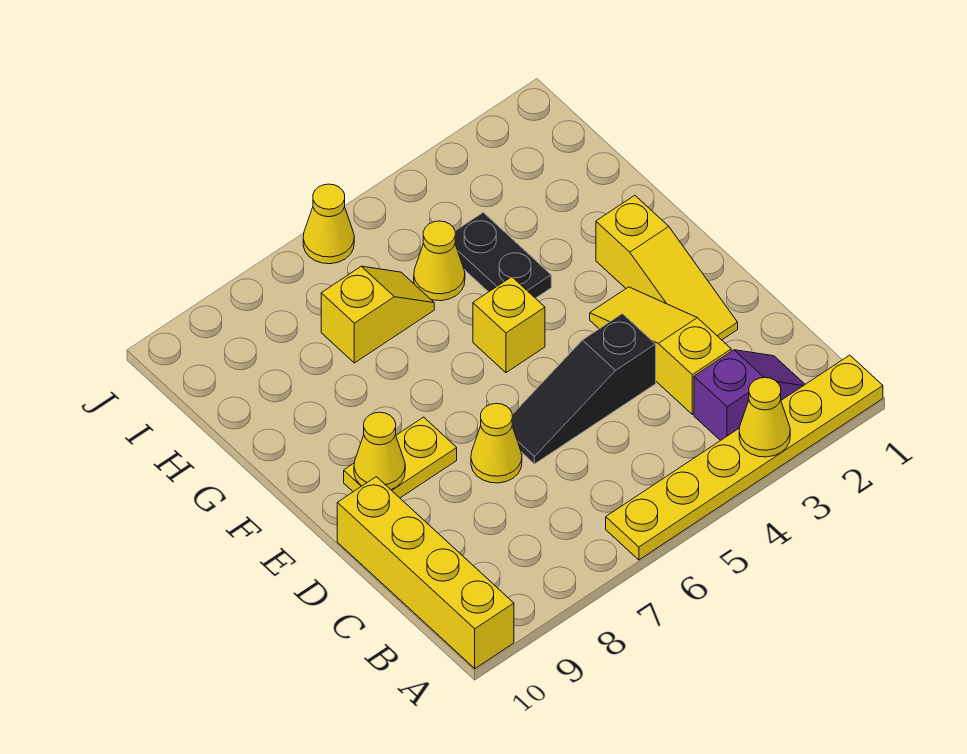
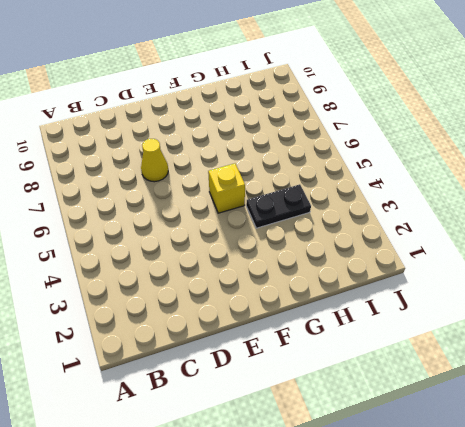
none -> yellow 1x6 plate [606,355,883,560]
none -> yellow 1x4 brick [337,477,514,668]
none -> purple 1x2 slope [694,350,805,441]

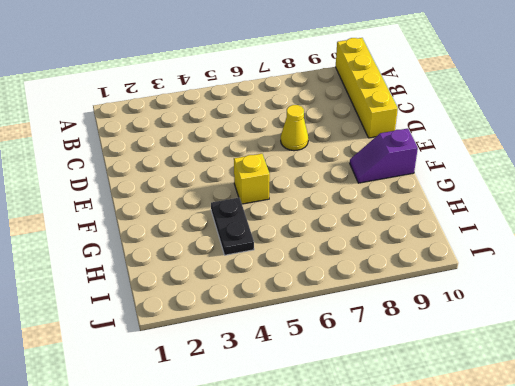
purple 1x2 slope [350,129,418,183] -> purple 1x2 slope moved to [694,350,805,441]
none -> yellow 1x6 plate [606,355,883,560]
none -> yellow 1x3 slope [590,287,731,414]
none -> yellow 1x3 slope [596,195,738,340]

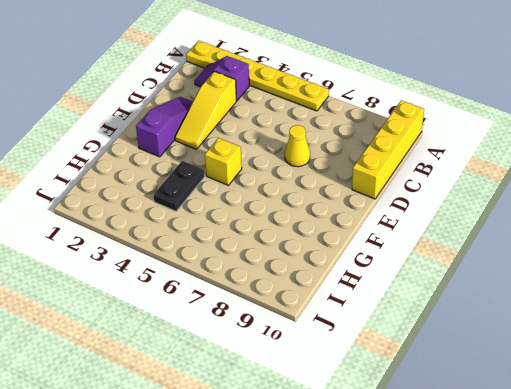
purple 1x3 slope [136,97,193,157] -> yellow 1x3 slope [596,195,738,340]
none -> black 1x3 slope [512,314,656,464]
none -> yellow 1x2 plate [344,417,457,498]
none -> yellow 1x1 cone [414,221,465,301]

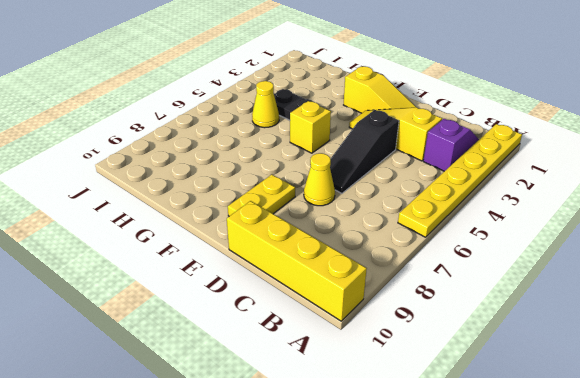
none -> yellow 1x2 slope [321,266,434,363]
none -> yellow 1x1 cone [303,184,354,264]
none -> yellow 1x1 cone [739,378,790,457]

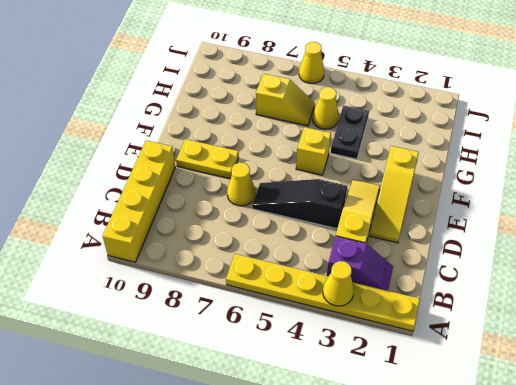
none -> yellow 1x1 cone [354,412,405,489]

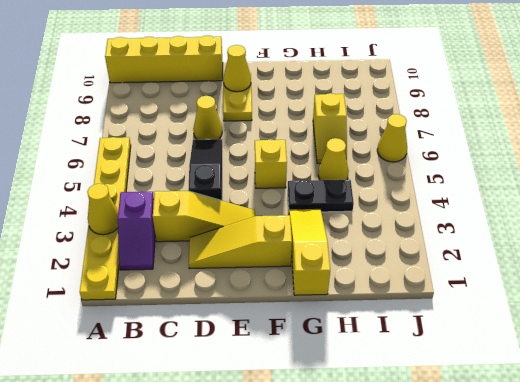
yellow 1x3 slope [289,209,330,295] -> none

